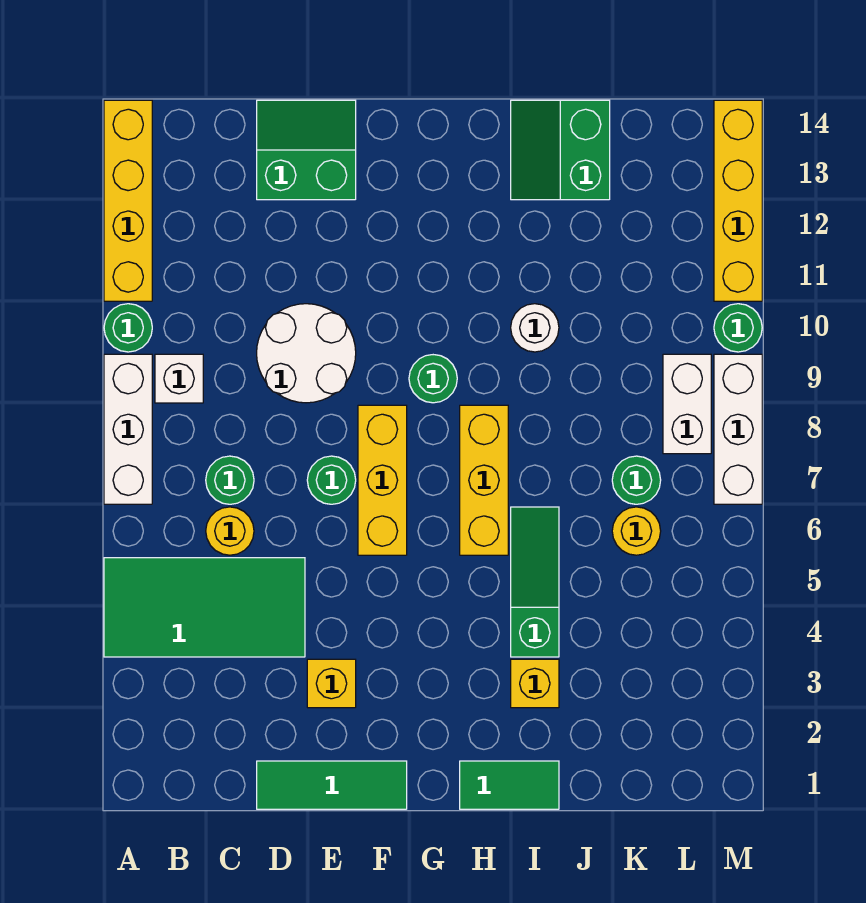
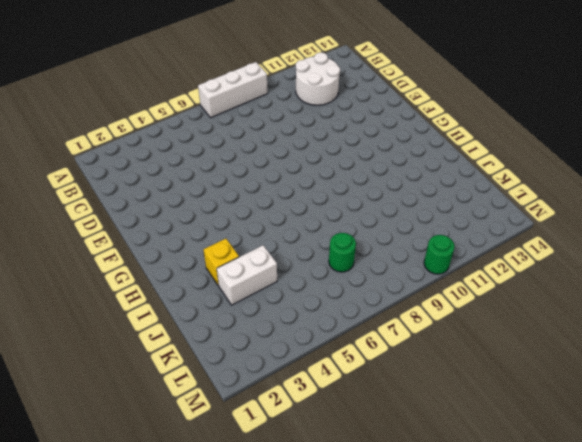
white 2x2 round brick [296,52,340,105] -> white 2x2 round brick moved to [257,304,356,403]
white 1x2 brick [217,245,277,305] -> white 1x2 brick moved to [663,354,711,454]
none -> green 2x4 tile [104,558,305,657]
none -> green 1x1 round brick [104,304,152,352]
none -> yellow 1x4 brick [104,100,152,301]

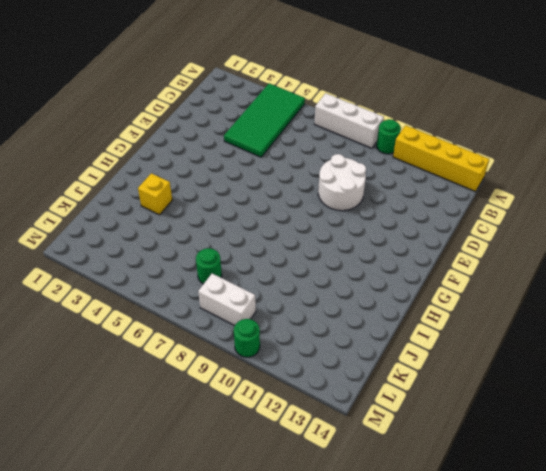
none -> white 1x1 brick [155,354,203,403]
none -> yellow 1x1 round brick [206,507,254,555]
none -> green 1x1 round brick [206,456,254,504]

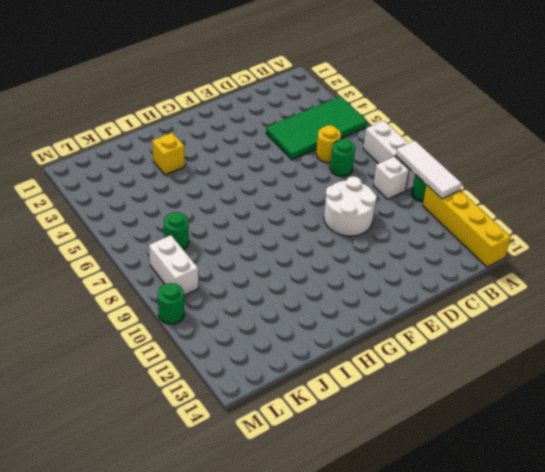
white 1x3 tile [396,141,462,199] -> none
none -> green 1x3 tile [257,761,407,809]
none -> green 2x2 slope [257,100,356,200]
none -> yellow 1x1 brick [307,659,356,708]

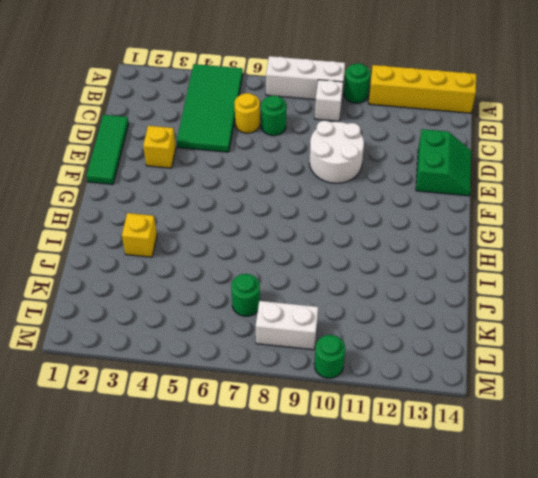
none -> green 1x1 round brick [307,456,356,504]
none -> yellow 1x3 brick [358,405,407,555]
none -> green 1x1 round brick [409,355,457,403]

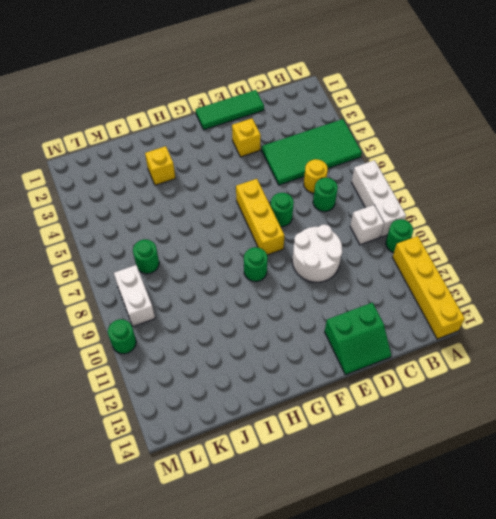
none -> green 1x2 tile [460,761,559,809]
none -> yellow 1x3 brick [460,405,508,555]
none -> green 1x3 slope [511,507,559,657]

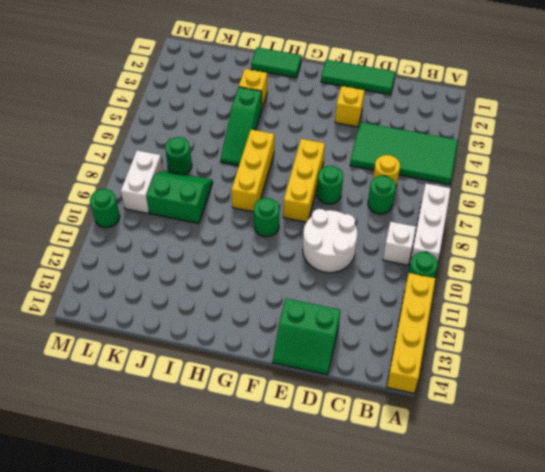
green 2x2 slope [146,170,213,223] -> green 2x2 slope turned to [511,100,610,200]
none -> white 1x1 round brick [511,304,559,352]
none -> yellow 1x1 round brick [612,507,661,555]
none -> white 1x3 brick [714,354,762,504]

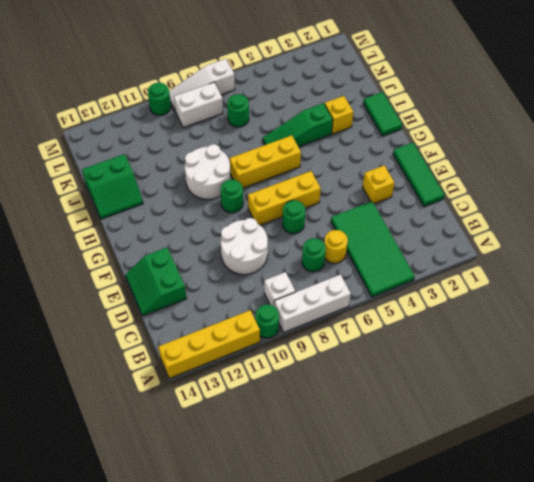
white 2x2 round brick [185,144,231,199] -> white 1x1 round brick [511,304,559,352]
white 1x3 slope [169,59,235,110] -> white 1x3 brick [714,354,762,504]
none -> yellow 1x1 round brick [612,507,661,555]
none -> yellow 1x4 brick [714,100,762,301]

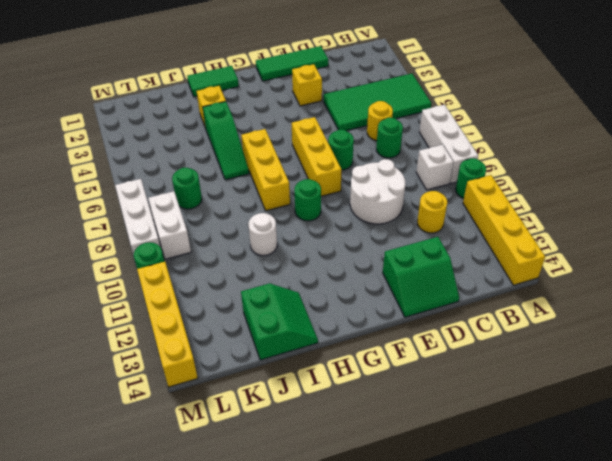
yellow 1x1 round brick [417,191,447,233] -> yellow 1x1 round brick moved to [612,507,661,555]

